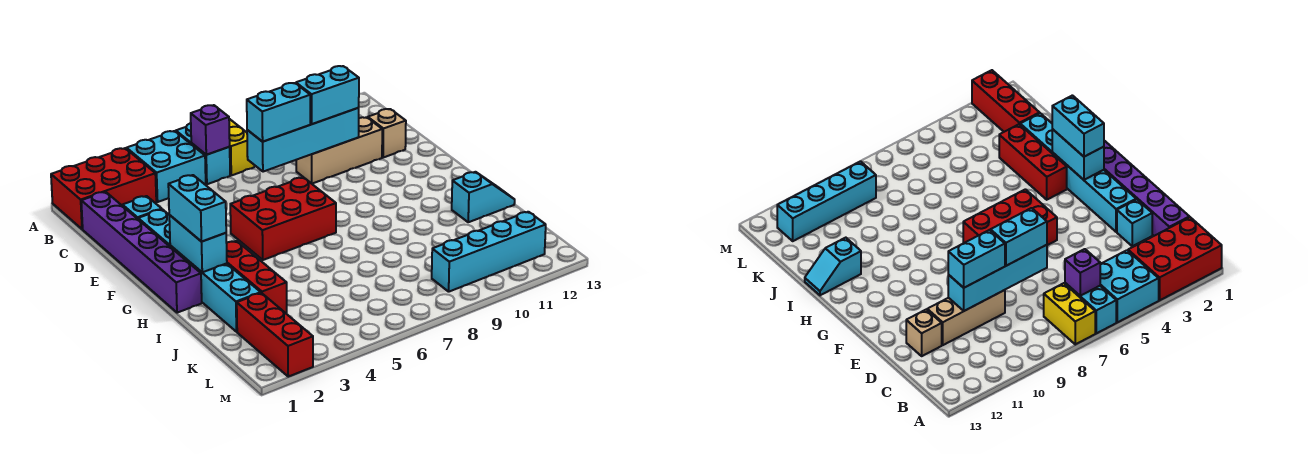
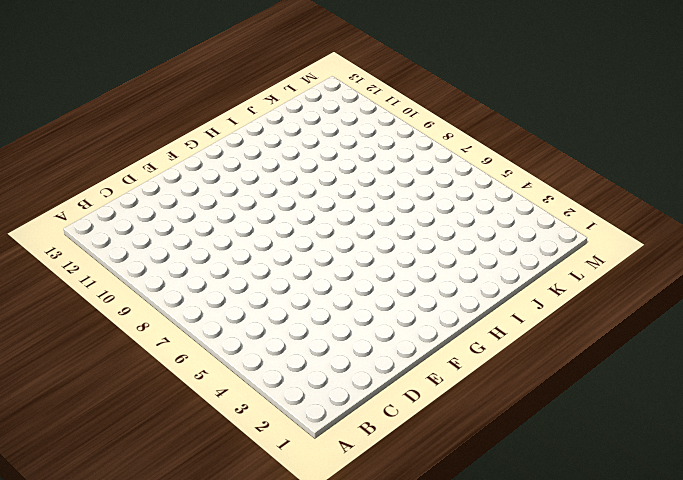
none -> red 2x3 brick [51,148,156,229]
none -> cyan 2x2 brick [127,131,206,202]
none -> cyan 1x2 brick [176,123,230,184]

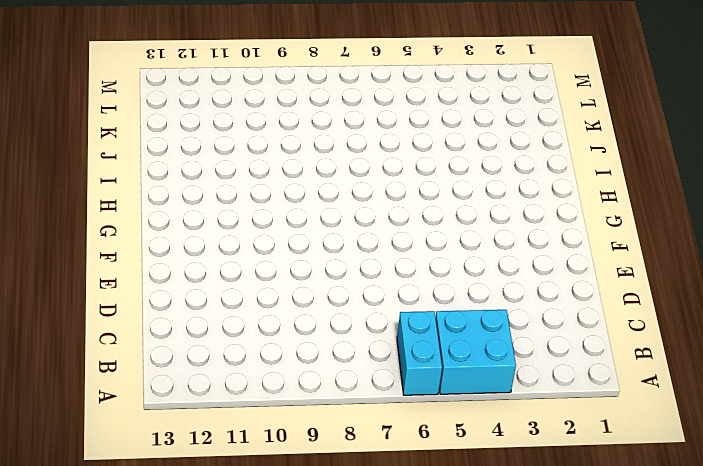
none -> red 2x3 brick [51,148,156,229]
none -> yellow 1x2 brick [229,119,254,175]
none -> purple 1x6 brick [81,192,202,313]

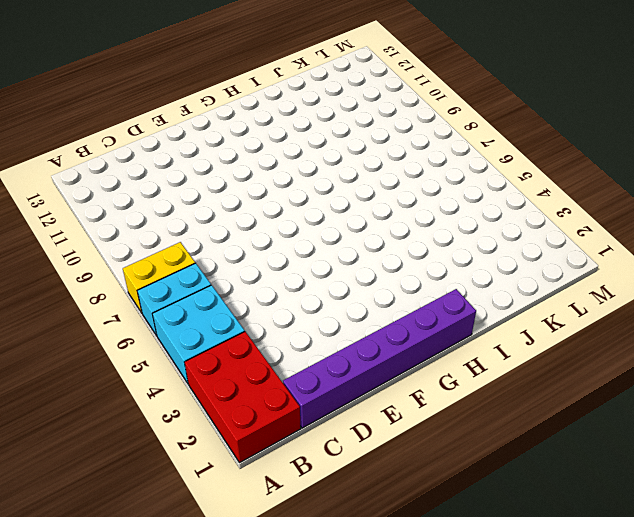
none -> cyan 1x1 brick [122,196,162,219]
none -> tan 1x3 brick [296,117,382,184]
none -> tan 1x1 brick [368,109,406,158]

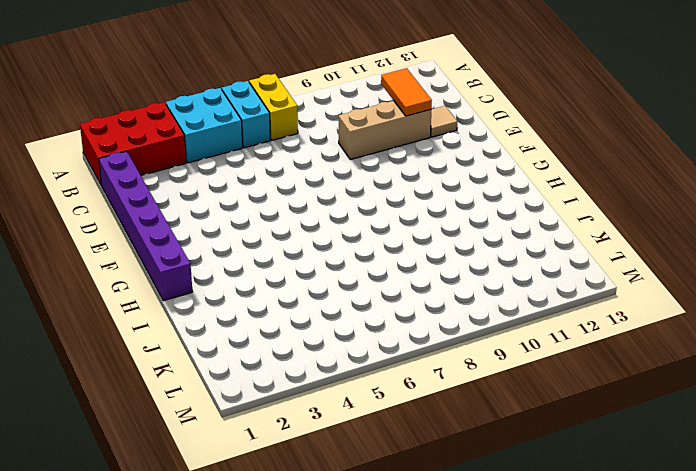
orange 1x2 tile [381,68,432,116] -> none
tan 1x1 tile [431,106,458,137] -> tan 1x1 brick [368,109,406,158]
none -> cyan 1x1 brick [122,196,162,219]
none -> cyan 1x6 brick [138,209,261,332]
none -> red 2x3 brick [230,177,336,260]

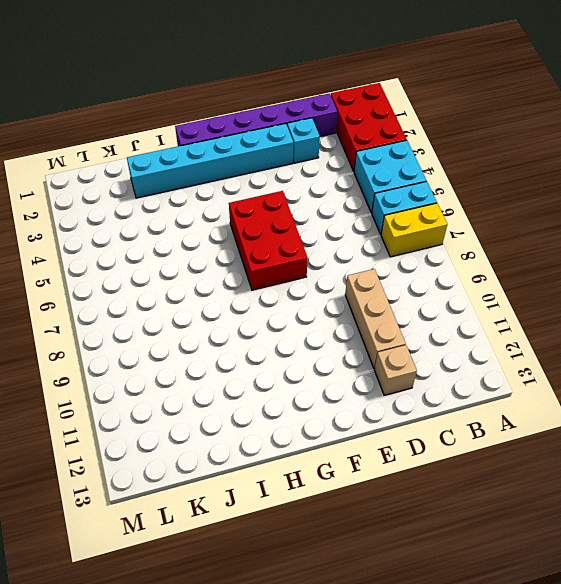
none -> red 1x3 brick [227,241,287,313]
none -> cyan 1x2 slope [452,172,515,222]
none -> red 1x3 brick [237,293,313,377]

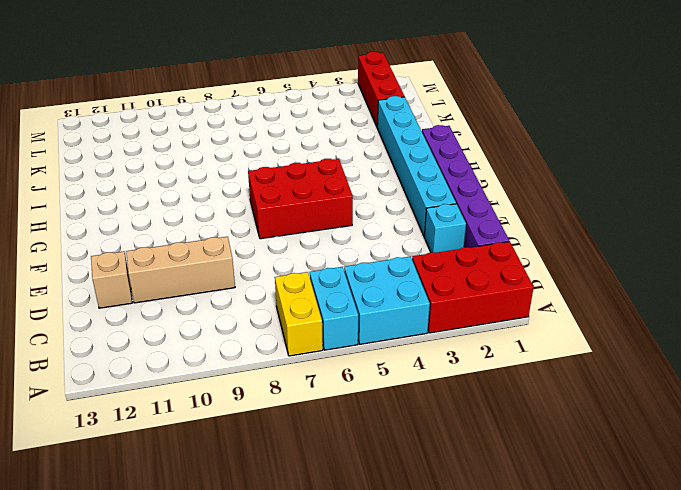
none -> red 1x3 brick [227,241,287,313]
none -> cyan 1x2 slope [452,172,515,222]
none -> cyan 1x4 brick [432,212,546,292]

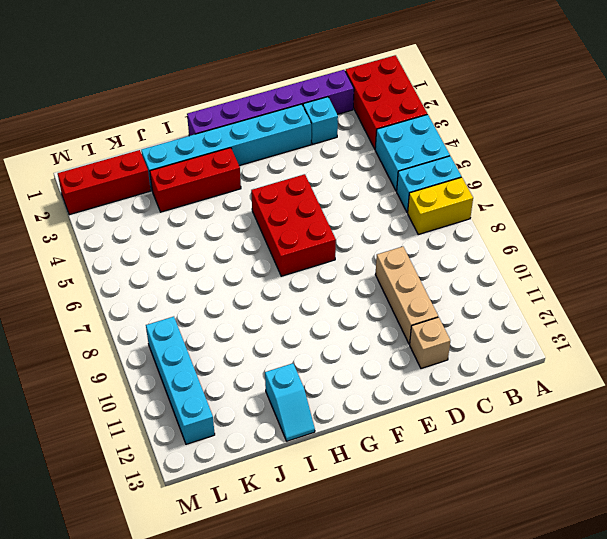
none -> purple 1x1 brick [191,105,230,155]
none -> cyan 1x4 brick [247,108,359,172]
none -> cyan 1x2 brick [169,215,227,272]

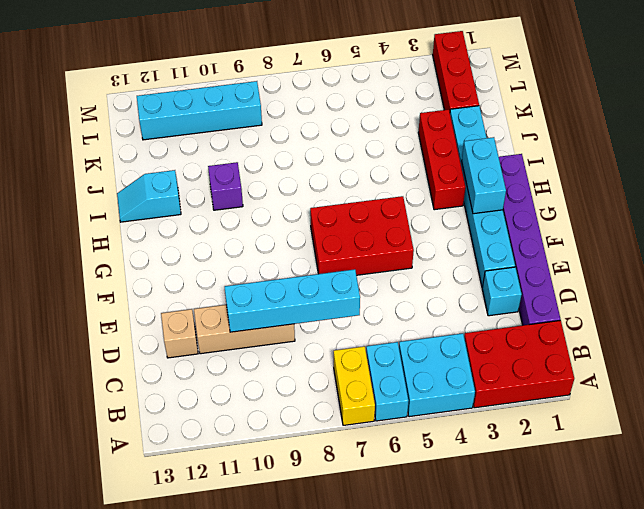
purple 1x1 brick [208,162,243,210] -> purple 1x1 brick moved to [191,105,230,155]
none -> cyan 1x2 brick [247,83,310,142]
none -> cyan 1x2 brick [296,66,359,124]
none -> cyan 1x2 brick [168,175,226,242]

